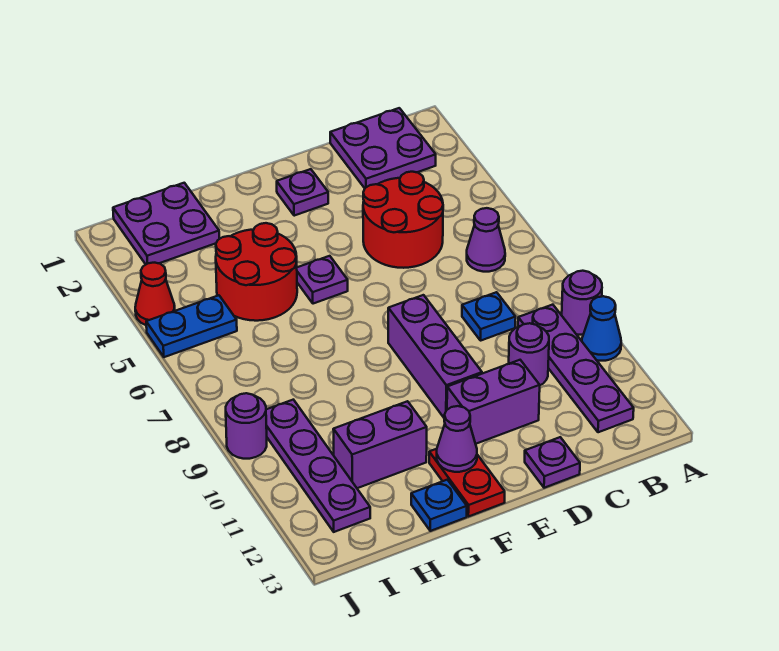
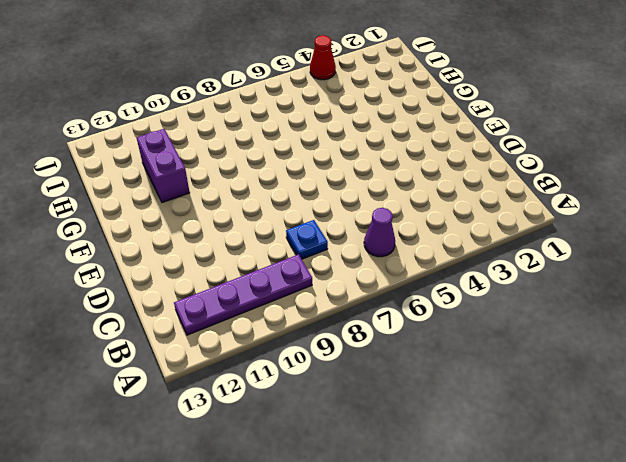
none -> purple 1x1 round brick [562,271,602,335]
none -> blue 1x1 cone [582,296,621,361]
none -> purple 2x2 plate [330,108,436,188]

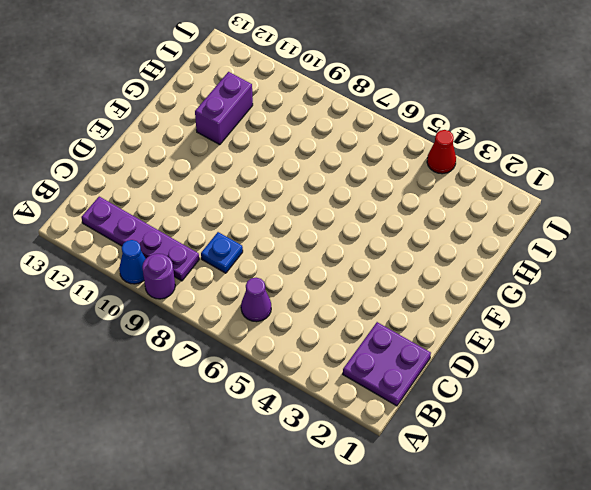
none -> red 2x2 round brick [363,172,443,268]
none -> purple 1x1 round brick [509,323,549,385]
none -> purple 1x2 brick [447,360,540,444]

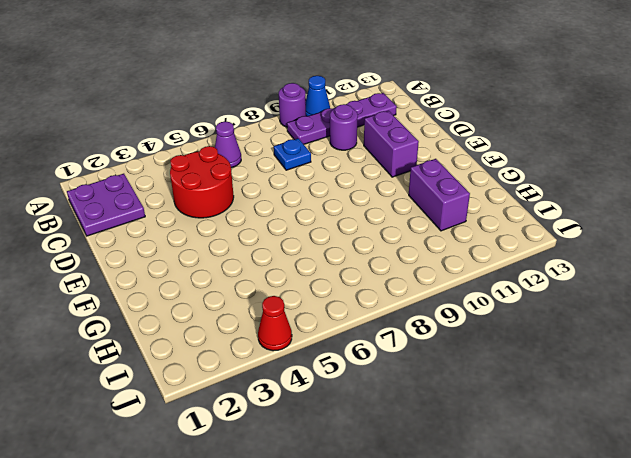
none -> purple 1x1 plate [525,437,580,488]
none -> purple 1x1 plate [277,169,328,216]
none -> purple 1x3 brick [388,295,482,417]

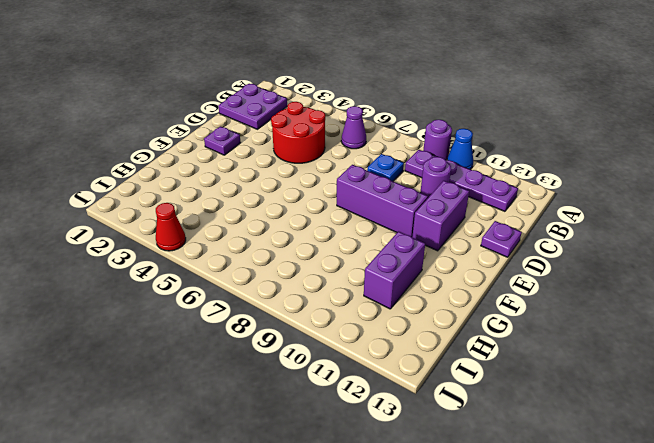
none -> purple 1x1 plate [297,256,348,304]
none -> red 1x2 plate [429,449,505,517]
none -> red 2x2 round brick [216,223,297,321]

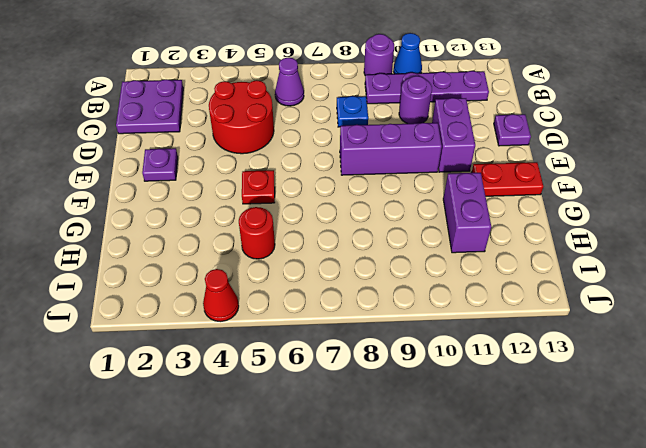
red 1x1 plate [242,170,275,204] -> purple 1x1 plate [297,256,348,304]
red 1x1 round brick [239,207,275,259] -> red 2x2 round brick [216,223,297,321]
none -> blue 1x1 plate [411,480,467,531]
none -> purple 2x2 plate [113,183,219,264]
none -> blue 1x2 plate [146,295,237,357]

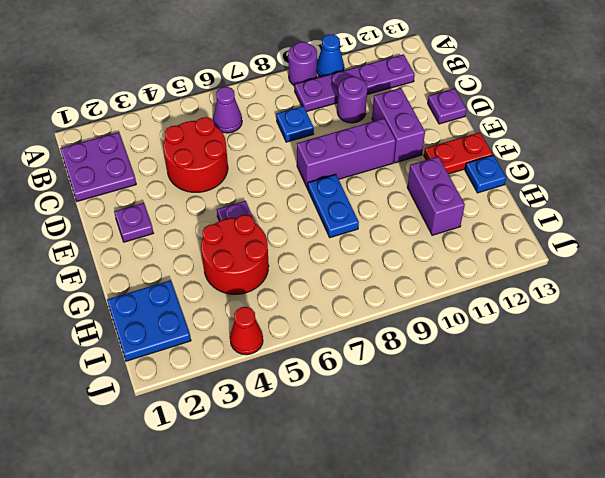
blue 1x2 plate [307,174,359,238] -> blue 1x2 plate moved to [146,295,237,357]
blue 2x2 plate [107,280,191,361] -> purple 2x2 plate [113,183,219,264]
none -> purple 1x4 plate [266,400,370,532]
none -> purple 1x1 round brick [226,393,267,459]
none -> purple 1x1 cone [437,406,477,472]

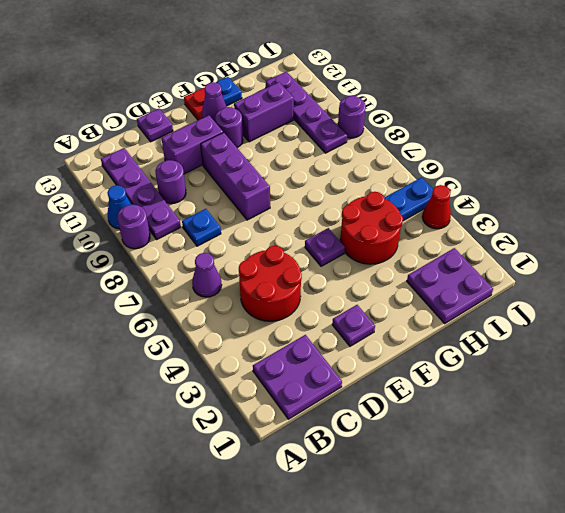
purple 1x1 round brick [215,107,243,148] -> none

